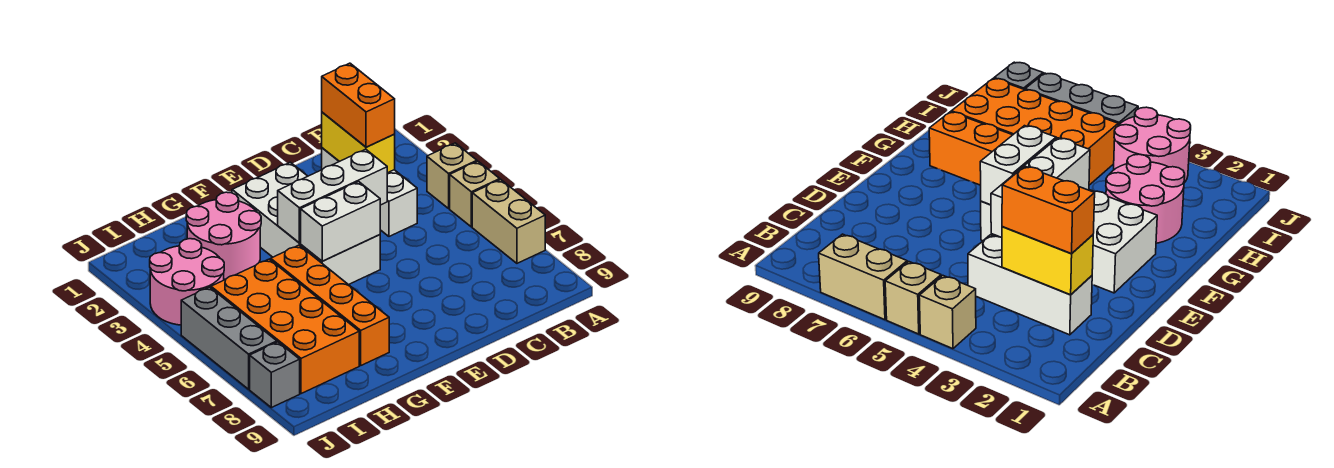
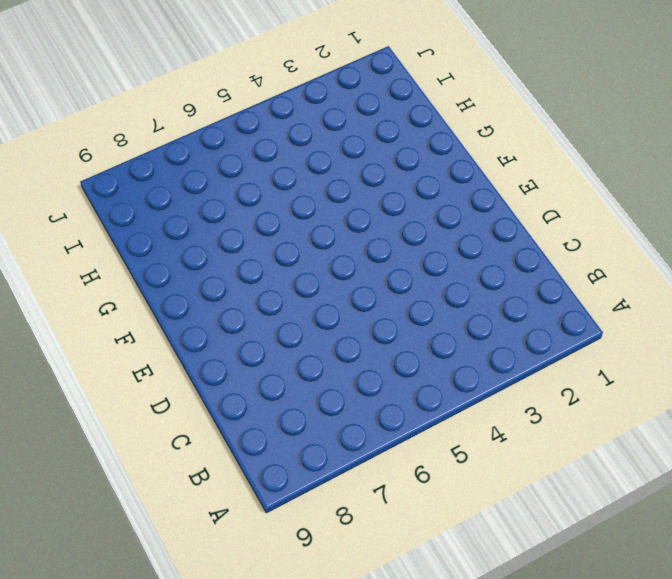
none -> tan 1x1 brick [427,143,477,208]
none -> tan 1x1 brick [450,161,500,227]
none -> tan 1x2 brick [472,180,545,263]

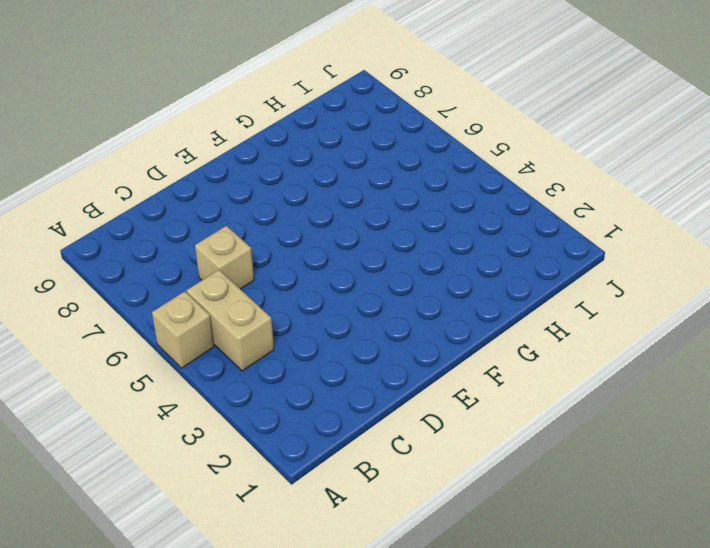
tan 1x2 brick [187,270,274,371] -> tan 1x2 brick moved to [472,180,545,263]
tan 1x1 brick [195,226,254,289] -> tan 1x1 brick moved to [427,143,477,208]
none -> white 1x3 brick [322,148,417,236]
none -> white 2x4 brick [232,162,380,285]
none -> pink 2x2 round brick [186,192,261,280]

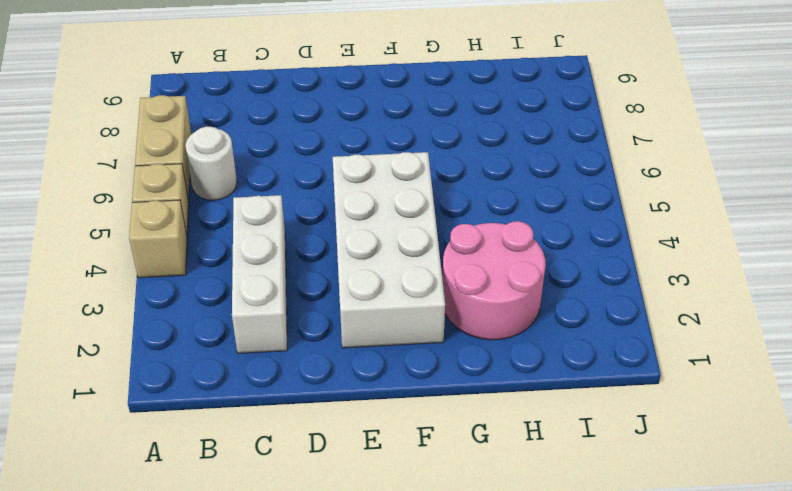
white 1x1 round brick [185,127,237,200] -> none
none -> orange 1x4 brick [271,245,389,365]
none -> orange 2x4 brick [211,259,359,394]
none -> pink 2x2 round brick [150,239,224,325]

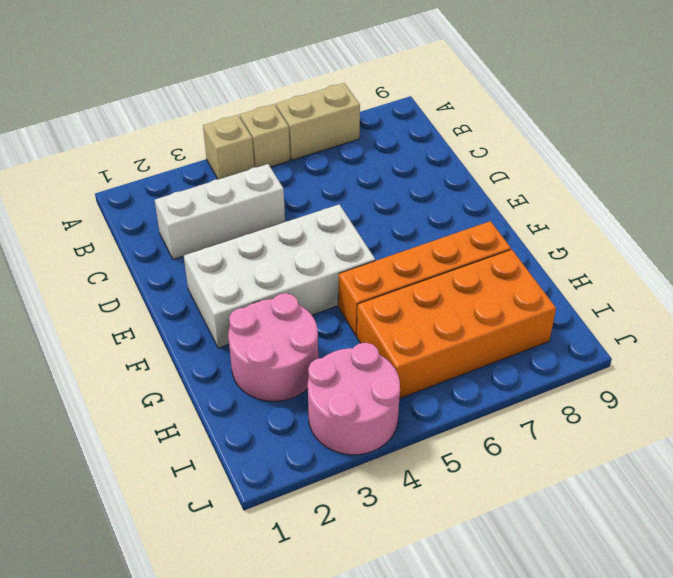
none -> grey 1x3 brick [181,287,277,389]
none -> grey 1x1 brick [250,342,300,408]
none -> yellow 1x2 brick [322,112,395,173]

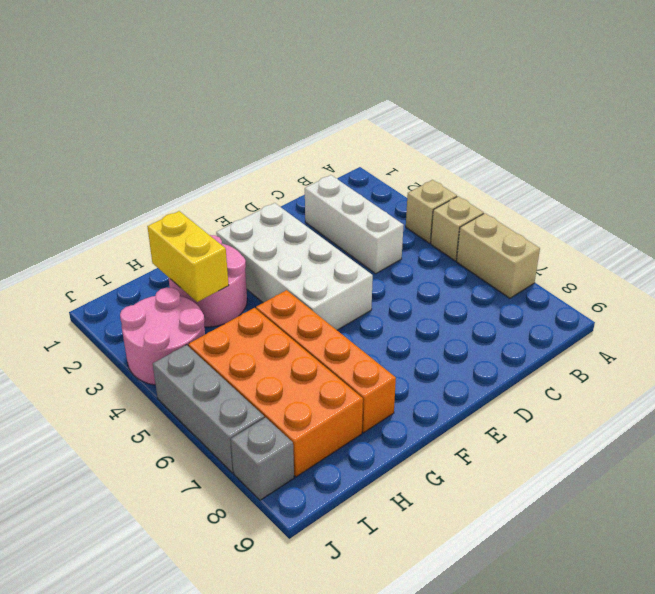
yellow 1x2 brick [147,211,229,302] -> yellow 1x2 brick moved to [322,112,395,173]
none -> white 1x3 brick [278,149,387,243]
none -> white 1x2 brick [301,182,380,261]
none -> orange 1x2 brick [322,63,395,147]

